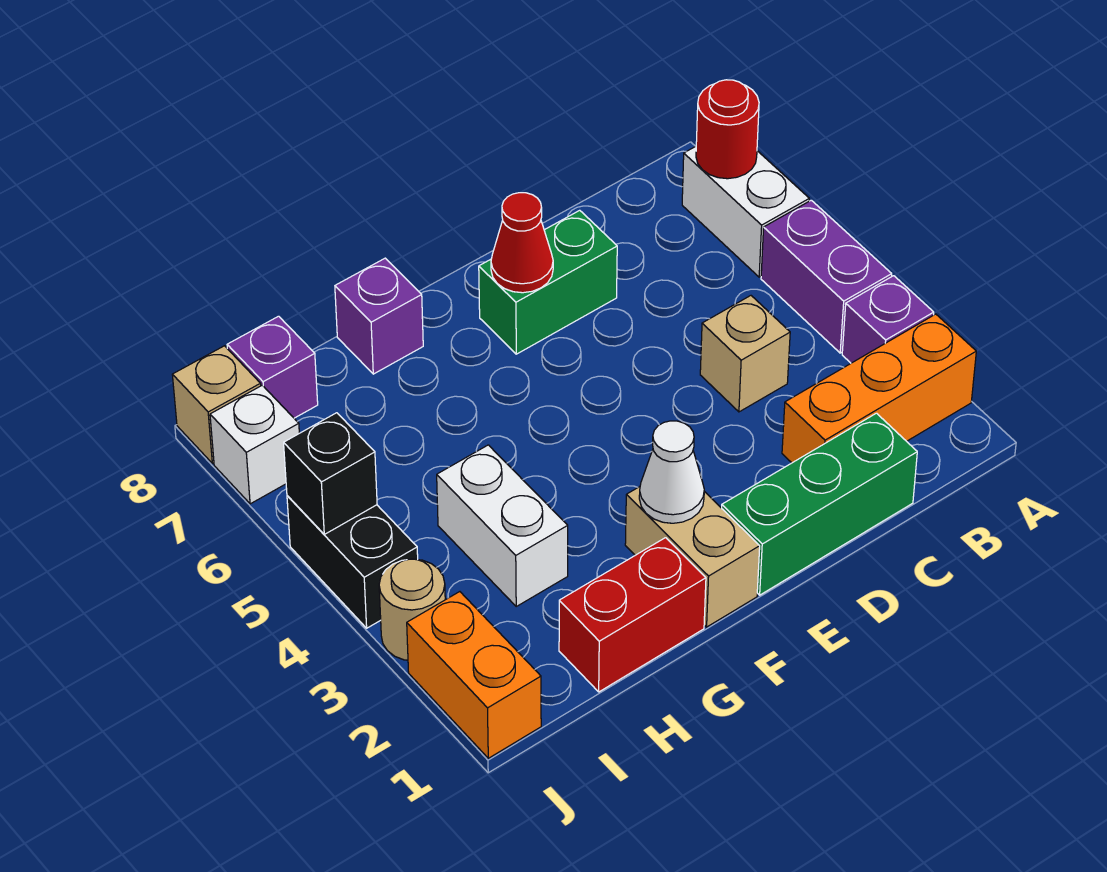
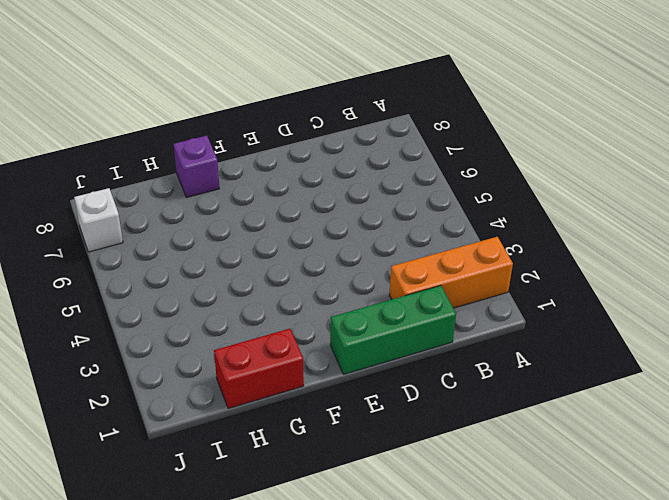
none -> purple 1x1 brick [842,276,934,363]
none -> purple 1x2 brick [761,200,892,353]
none -> white 1x2 brick [682,146,809,277]

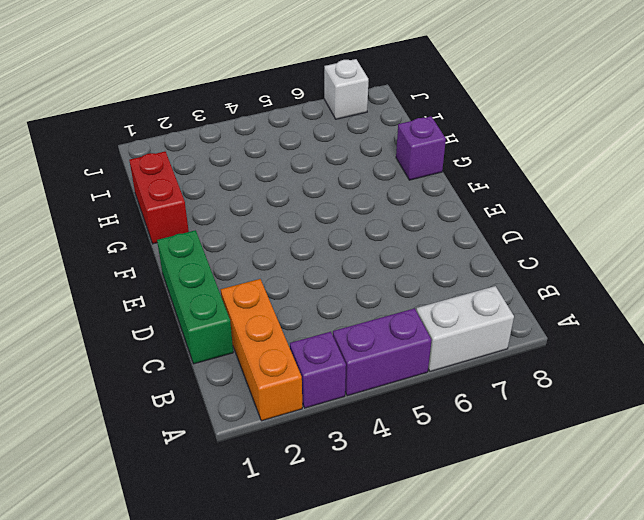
none -> tan 1x1 brick [700,296,790,412]
none -> green 1x2 brick [479,210,617,354]
none -> tan 1x2 brick [625,487,760,627]

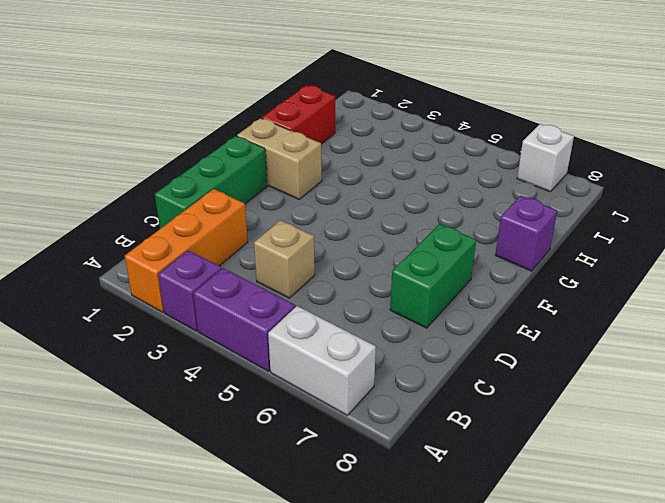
none -> white 1x2 brick [437,445,568,606]
none -> purple 1x1 brick [227,316,318,418]
none -> orange 1x2 brick [407,592,541,758]

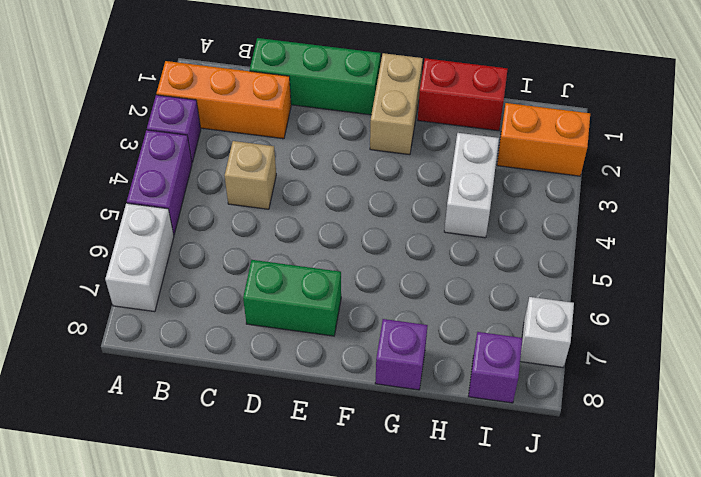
orange 1x2 brick [497,103,590,176] -> orange 1x2 brick turned to [407,592,541,758]
none -> tan 1x1 round brick [379,559,445,660]
none -> black 1x2 brick [287,496,418,628]
none -> tan 1x1 brick [172,346,261,464]

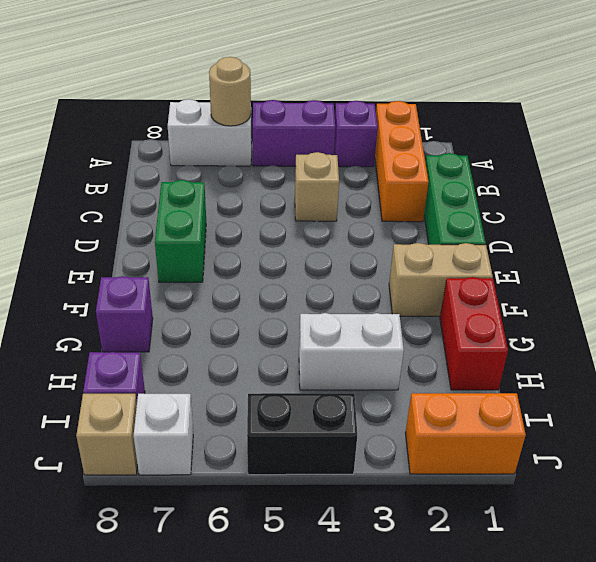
tan 1x1 round brick [209,57,251,126] -> tan 1x1 round brick moved to [379,559,445,660]
none -> red 1x1 round brick [696,80,759,179]
none -> red 1x1 cone [491,193,553,293]
none -> white 1x1 cone [639,421,704,523]

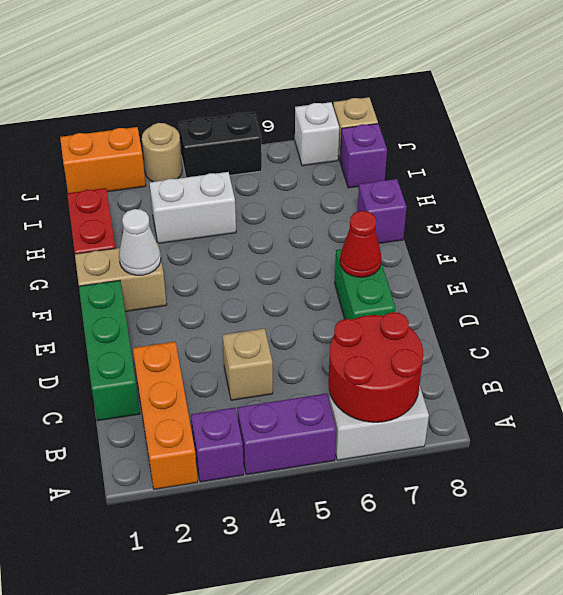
red 2x2 round brick [328,312,423,422] -> red 1x1 round brick [696,80,759,179]
none -> black 1x1 brick [284,413,377,534]

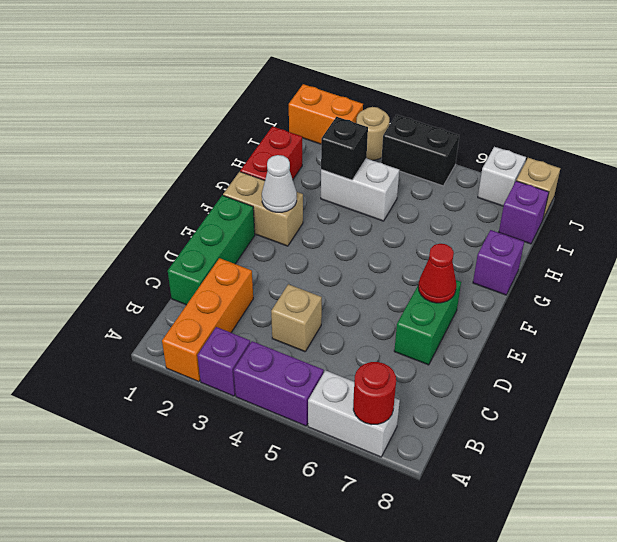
black 1x1 brick [321,117,368,180] -> black 1x1 brick moved to [284,413,377,534]

